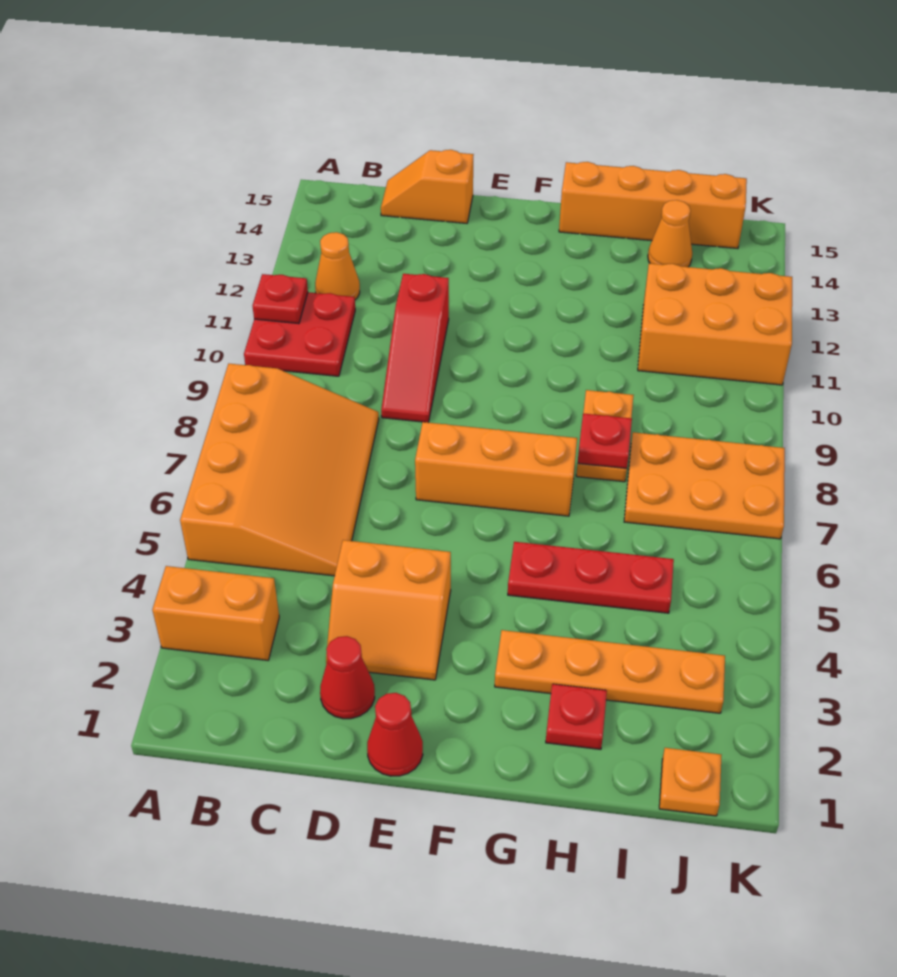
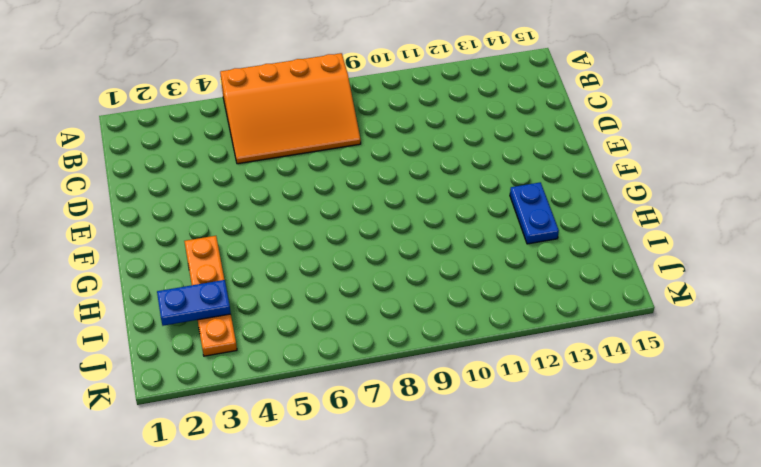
blue 1x2 plate [510,182,559,244] -> none
blue 1x2 plate [157,280,231,326] -> none
none -> orange 1x2 brick [152,566,279,660]
none -> red 2x2 plate [244,292,355,376]
none -> orange 1x1 cone [315,232,360,300]

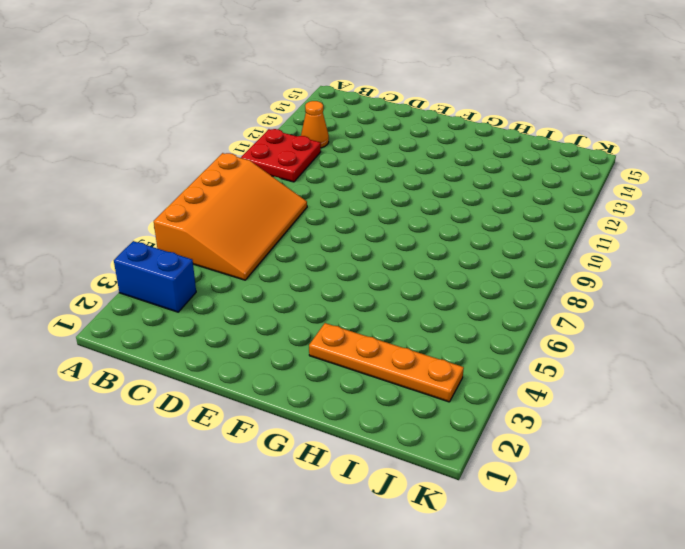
blue 1x2 brick [114,241,196,312] -> orange 1x2 brick [152,566,279,660]
none -> orange 1x2 slope [381,150,474,223]
none -> red 1x1 cone [320,636,375,719]
none -> orange 2x2 slope [326,540,451,680]

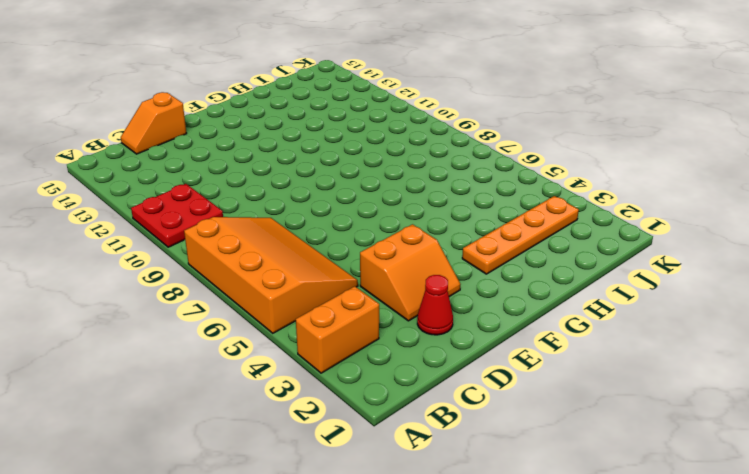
none -> orange 1x1 cone [315,232,360,300]
none -> red 1x3 slope [381,274,449,423]
none -> red 1x1 cone [367,693,423,776]

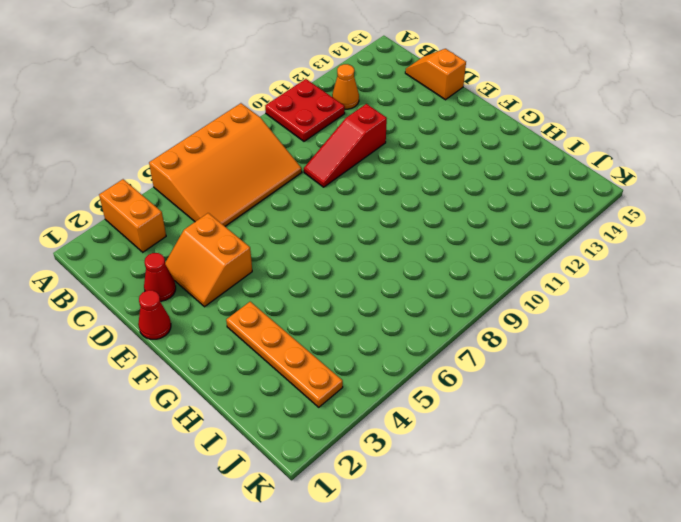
none -> orange 1x3 brick [415,422,577,516]
none -> red 1x3 plate [508,542,674,613]
none -> orange 1x4 brick [559,162,747,249]

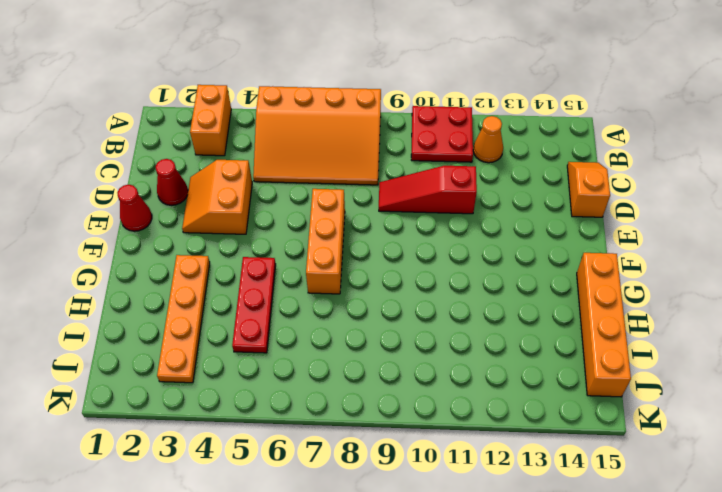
none -> red 1x1 plate [546,684,607,749]
none -> orange 1x2 plate [576,390,634,482]
none -> orange 2x3 plate [624,432,785,539]

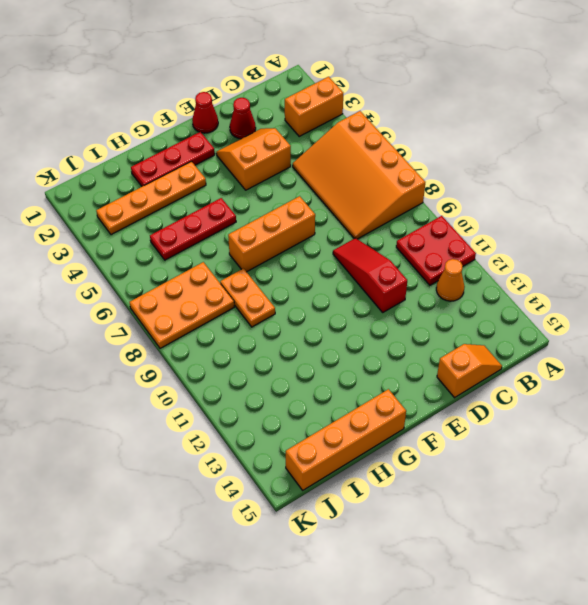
red 1x3 plate [131,132,215,186] -> red 1x1 plate [546,684,607,749]
none -> orange 2x3 brick [638,263,792,385]
none -> orange 1x1 cone [648,200,692,267]
none -> orange 1x1 plate [659,748,721,816]

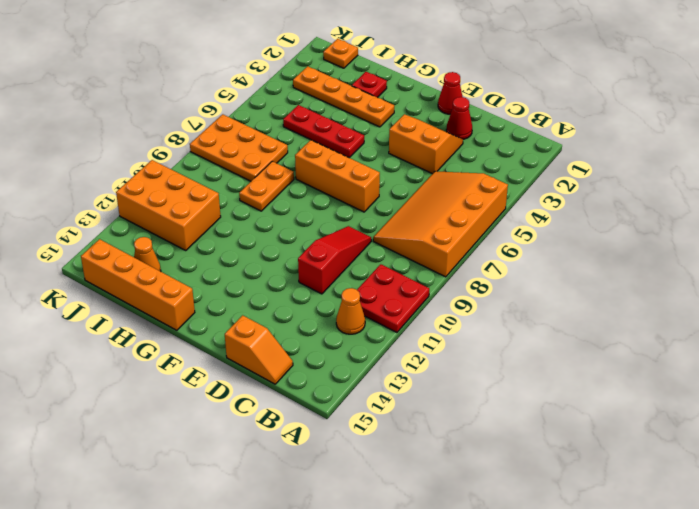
none -> orange 1x2 brick [152,566,279,660]
none -> red 1x1 plate [253,274,308,324]
none -> red 1x1 plate [578,413,632,468]

